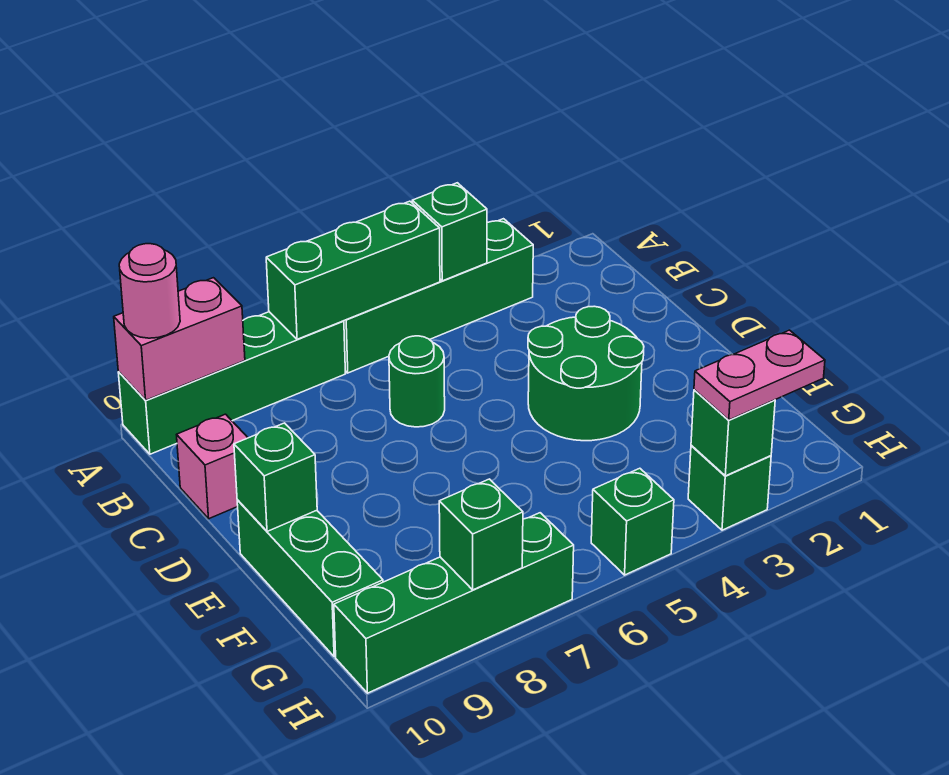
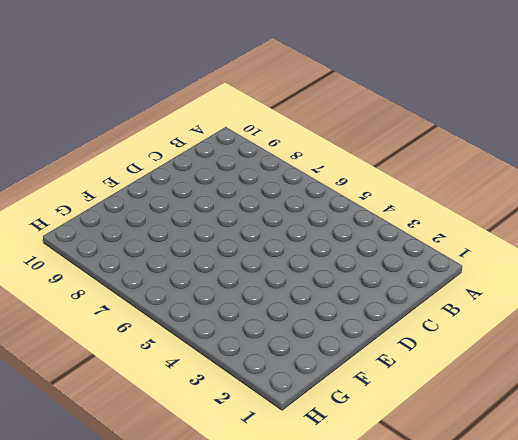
none -> green 1x4 brick [344,219,533,373]
none -> green 1x4 brick [118,312,346,454]
none -> green 1x1 round brick [389,336,445,427]

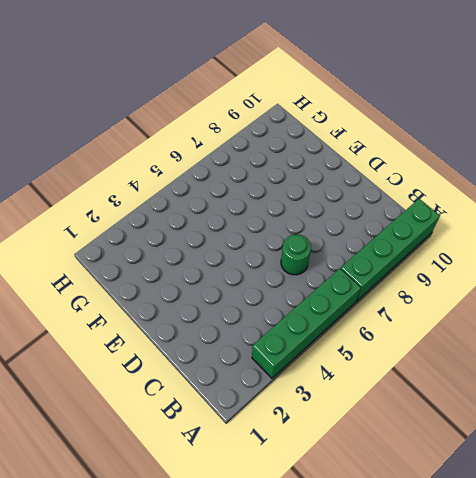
none -> pink 1x1 brick [177,414,248,519]
none -> green 2x2 round brick [528,306,644,441]
none -> green 1x3 brick [237,500,383,657]

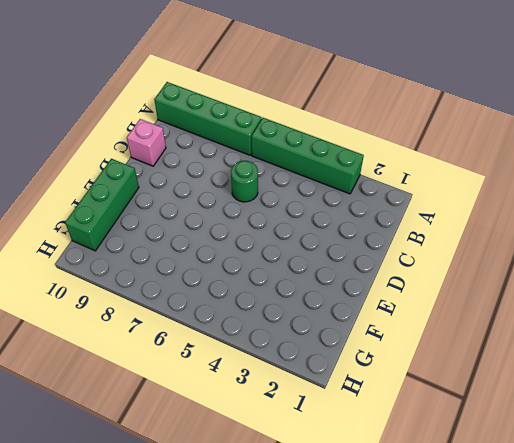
none -> green 2x2 round brick [528,306,644,441]
none -> green 1x1 brick [688,445,771,530]
none -> green 1x1 brick [591,468,674,575]

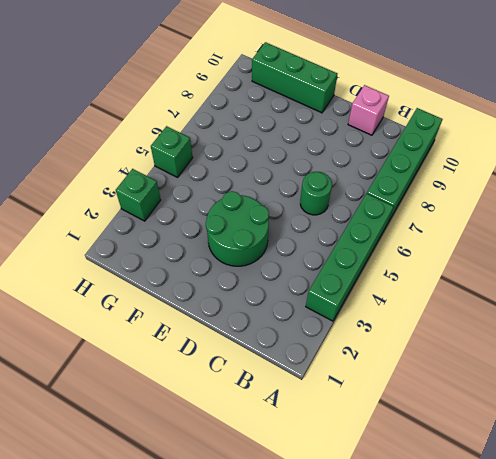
none -> green 1x4 brick [334,513,574,693]
none -> green 1x1 brick [412,183,487,281]
none -> green 1x3 brick [266,201,440,339]

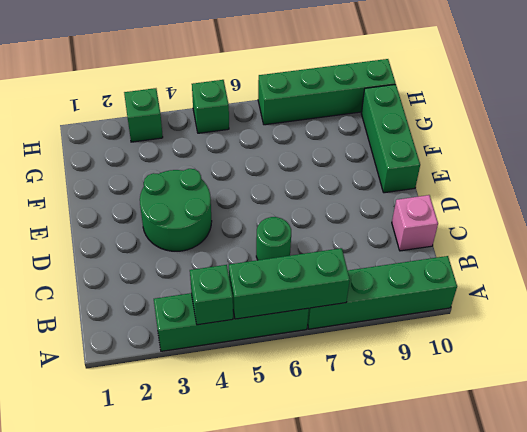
none -> pink 1x2 brick [114,278,245,400]
none -> green 1x1 brick [234,423,317,531]
none -> green 1x1 brick [691,390,775,476]

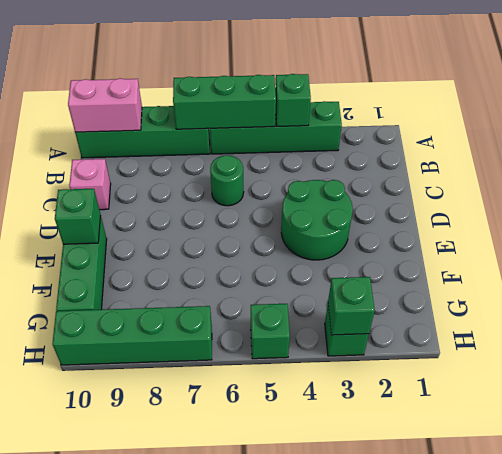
none -> green 1x1 brick [439,479,523,590]
none -> pink 1x1 round brick [119,244,180,338]
none -> pink 1x2 plate [694,330,825,420]

